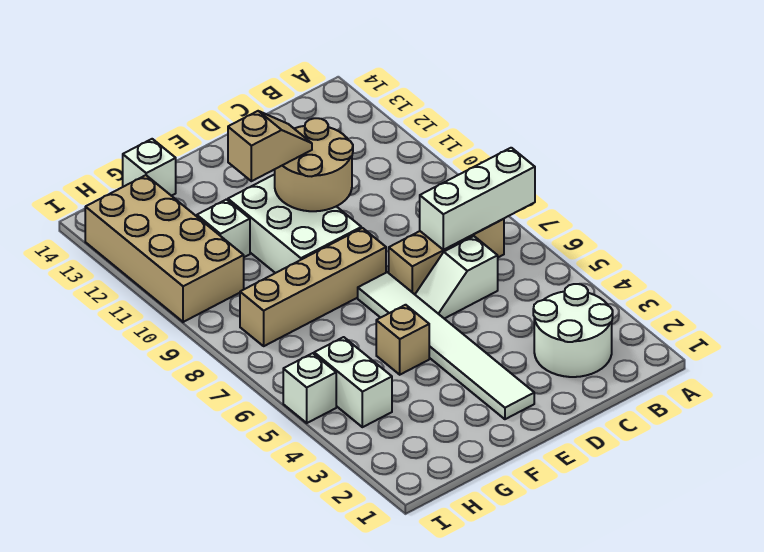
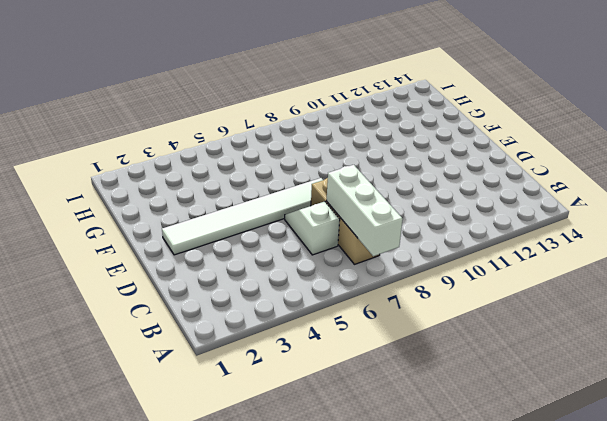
none -> white 2x2 round brick [533,284,613,377]
none -> tan 1x4 brick [240,228,386,346]
none -> white 2x3 brick [228,174,361,273]

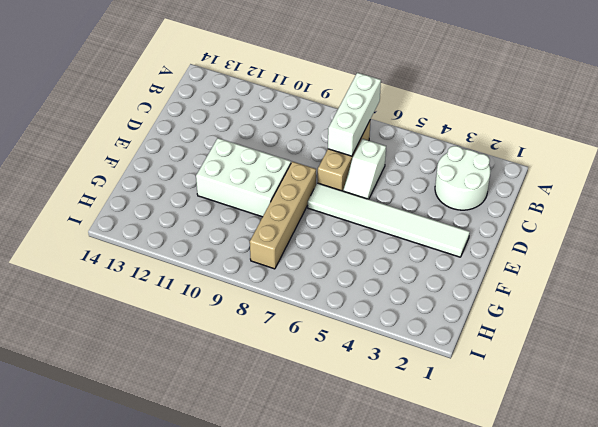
none -> tan 1x1 brick [376,305,429,375]
none -> white 1x1 brick [197,199,250,257]
none -> white 1x1 brick [123,139,176,196]

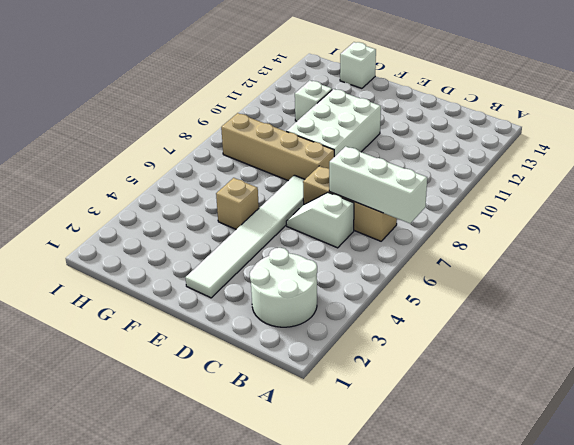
none -> white 1x2 brick [314,337,392,427]
none -> tan 2x4 brick [85,175,244,322]
none -> white 1x1 brick [283,353,336,423]

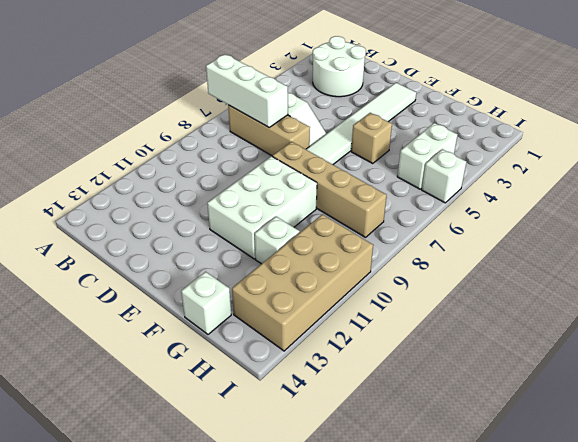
none -> tan 2x2 round brick [275,118,353,211]
none -> tan 1x2 slope [228,111,312,181]

